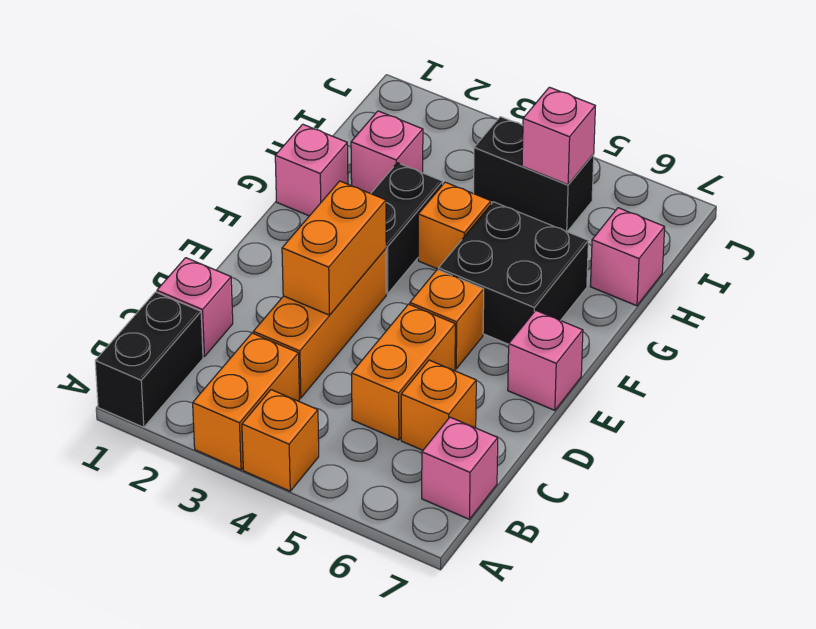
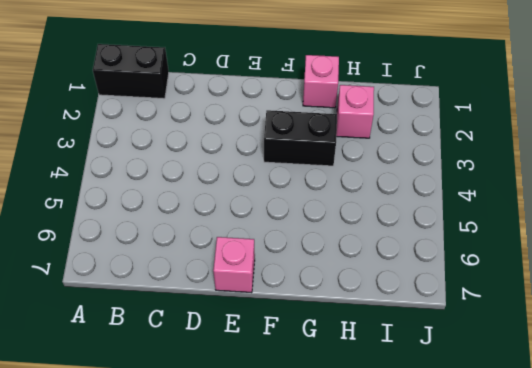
none -> orange 1x2 brick [193,333,300,470]
none -> orange 1x1 brick [242,390,319,491]
none -> pink 1x1 brick [422,417,498,519]

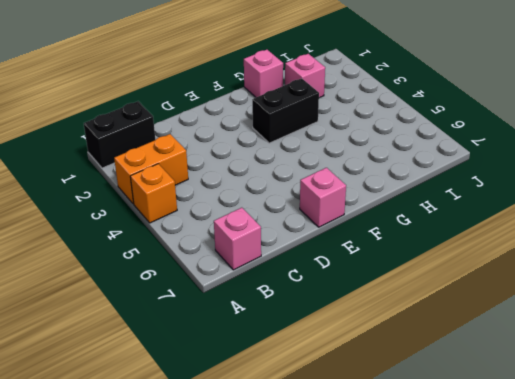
none -> pink 1x1 brick [157,258,233,356]
none -> orange 1x3 brick [253,249,386,398]
none -> orange 1x2 brick [352,304,455,440]

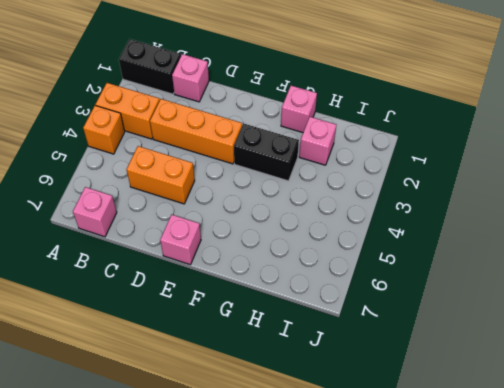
none -> orange 1x1 brick [401,360,476,450]
none -> orange 1x1 brick [410,270,484,369]
none -> black 2x2 brick [438,202,588,344]

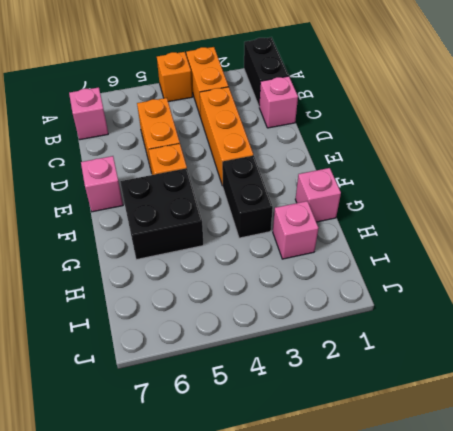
none -> orange 1x1 brick [401,360,476,450]
none -> orange 1x1 brick [418,182,491,269]
none -> pink 1x1 brick [590,208,665,306]

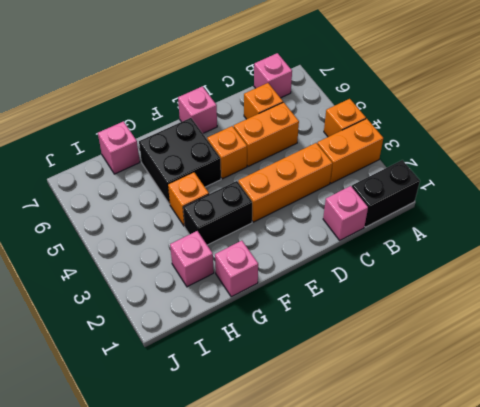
none -> black 1x2 brick [474,117,594,232]
none -> orange 1x2 brick [282,181,386,315]
none -> pink 1x1 brick [522,87,595,185]

